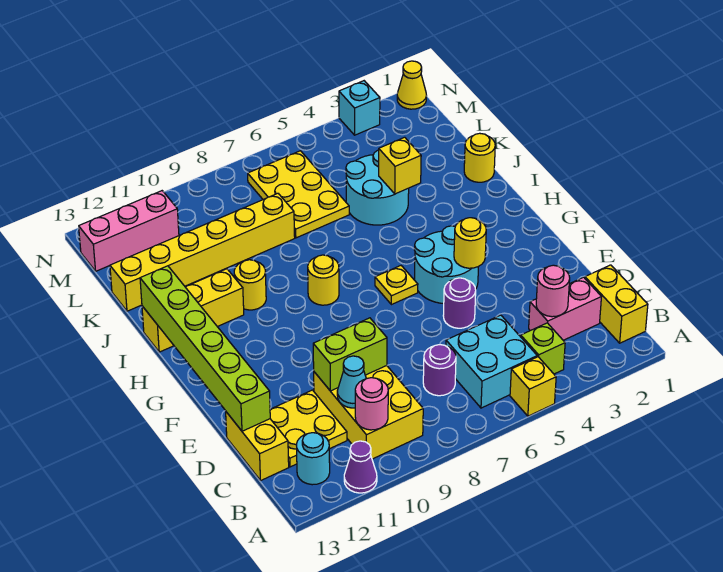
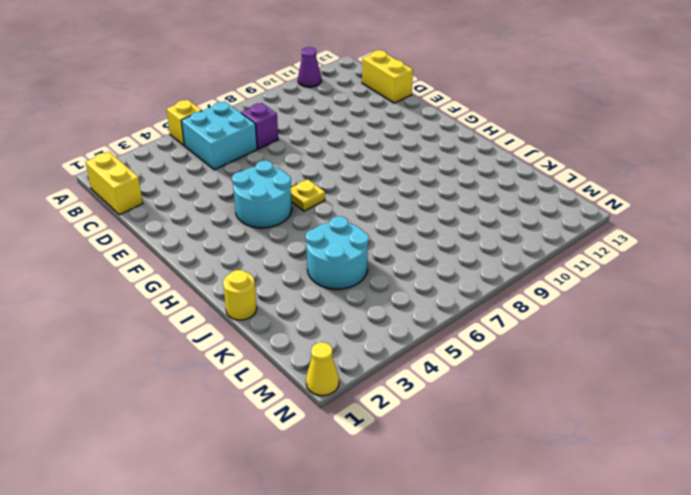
purple 1x1 brick [241,103,278,149] -> purple 1x1 round brick [423,345,456,396]
none -> lime 1x1 brick [521,323,565,374]
none -> yellow 2x3 brick [314,366,423,459]
none -> cyan 1x1 round brick [296,433,330,485]
none -> pink 1x2 brick [529,277,601,340]

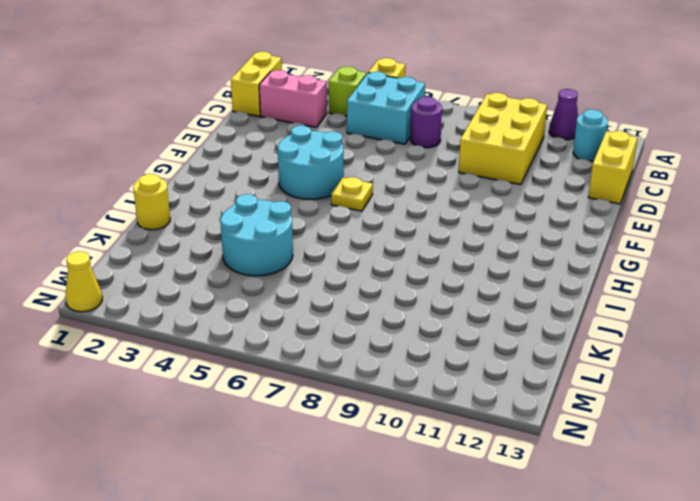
none -> yellow 2x2 plate [270,390,347,467]
none -> purple 1x1 round brick [443,278,476,328]
none -> yellow 1x1 round brick [308,255,339,305]
none -> yellow 1x1 round brick [234,260,266,310]

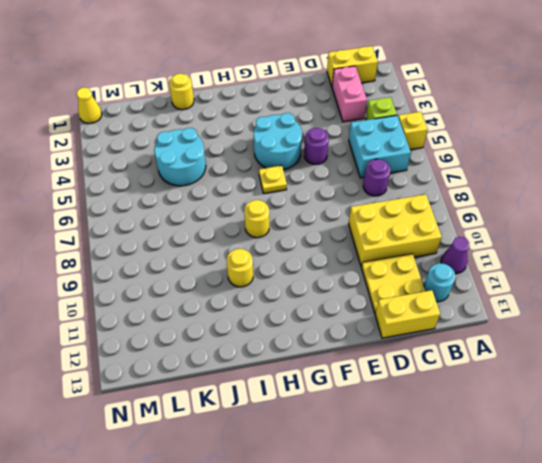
none -> yellow 1x3 brick [142,269,244,352]
none -> yellow 2x3 plate [248,151,349,238]
none -> yellow 1x6 brick [110,193,295,311]
none -> pink 1x3 brick [79,191,179,271]

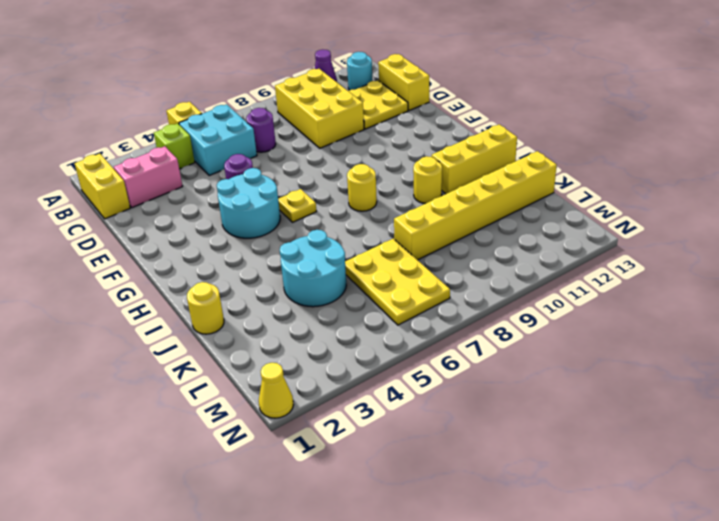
none -> pink 1x3 brick [79,191,179,271]
none -> cyan 1x1 brick [339,81,380,135]
none -> pink 1x1 round brick [355,378,388,430]
none -> pink 1x1 round brick [536,265,570,317]

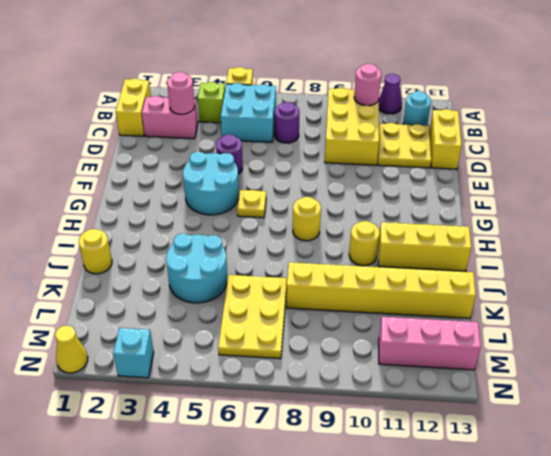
none -> cyan 1x1 cone [337,356,366,408]
none -> lime 1x2 brick [313,318,387,391]
none -> lime 1x6 brick [140,266,270,431]
none -> yellow 1x1 round brick [454,218,486,268]

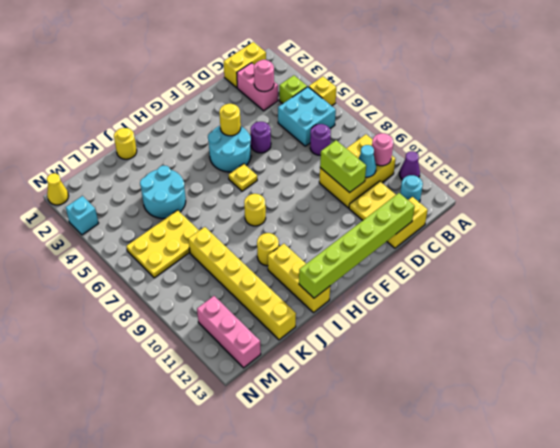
none -> yellow 1x1 brick [379,137,421,194]

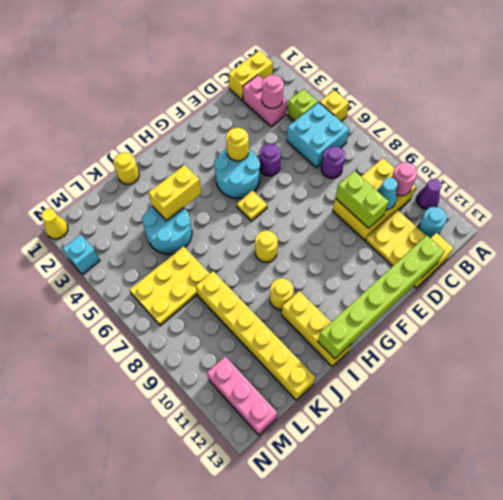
yellow 1x2 brick [148,165,202,220] -> yellow 1x1 brick [379,137,421,194]

